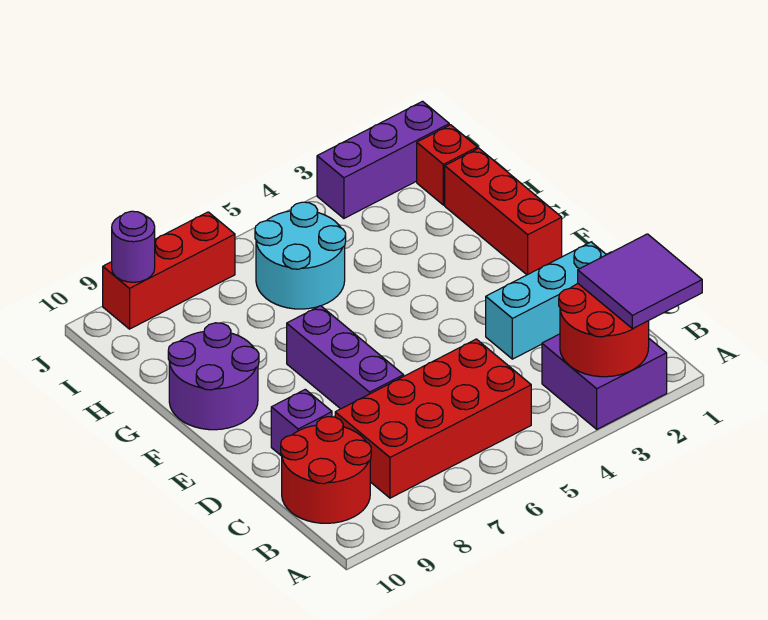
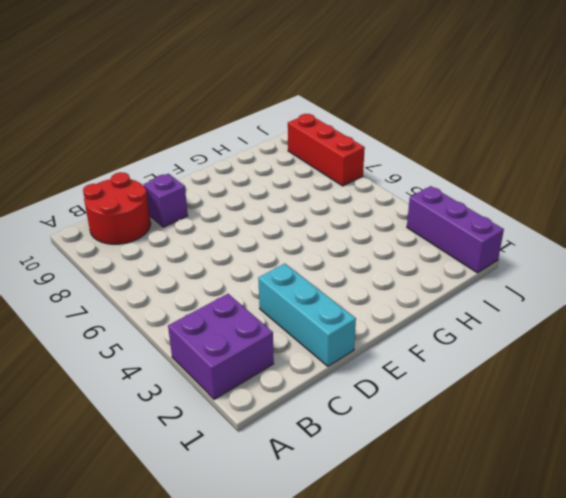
none -> red 2x4 brick [335,339,531,498]
none -> purple 1x3 brick [287,306,404,409]
none -> red 1x3 brick [445,148,562,275]

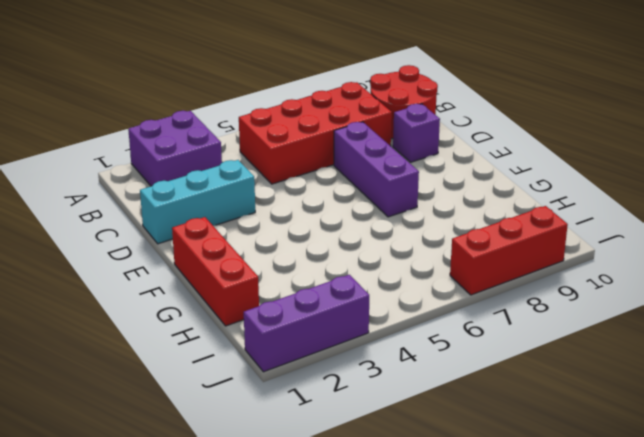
none -> purple 2x2 round brick [168,323,259,430]
none -> cyan 2x2 round brick [255,202,346,309]
none -> red 1x1 brick [417,125,477,205]

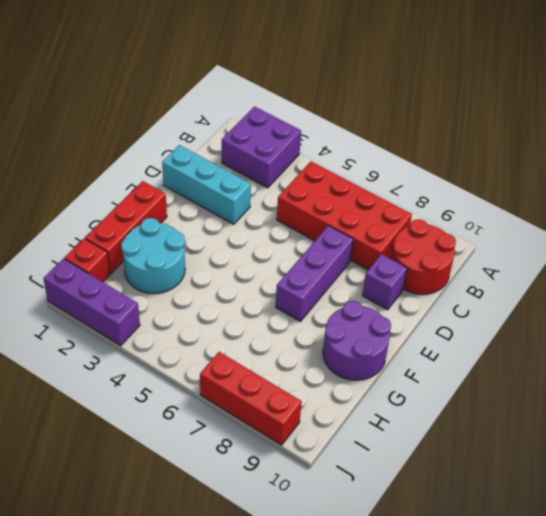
cyan 2x2 round brick [121,218,185,294] -> cyan 2x2 round brick moved to [255,202,346,309]
none -> red 2x2 round brick [559,284,649,377]
none -> purple 1x1 round brick [112,211,155,282]
none -> purple 2x2 tile [578,234,702,329]

